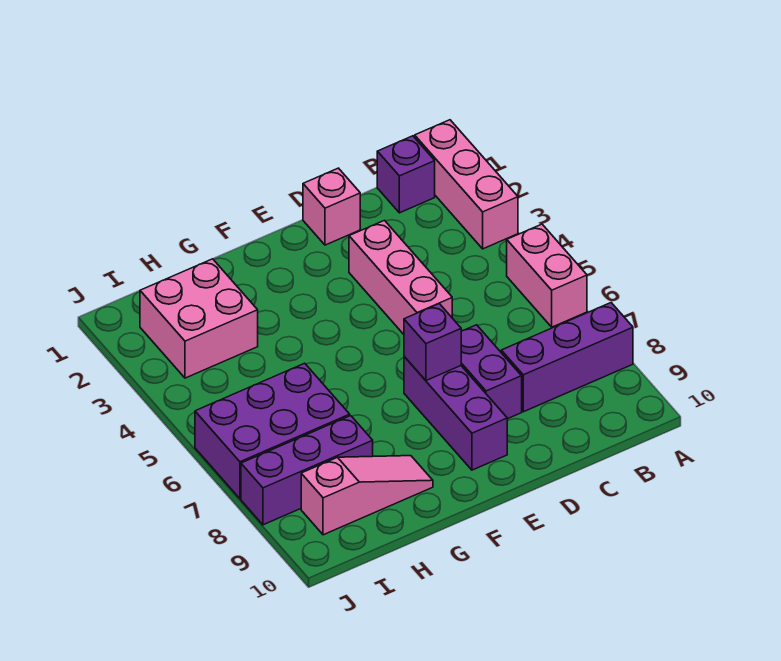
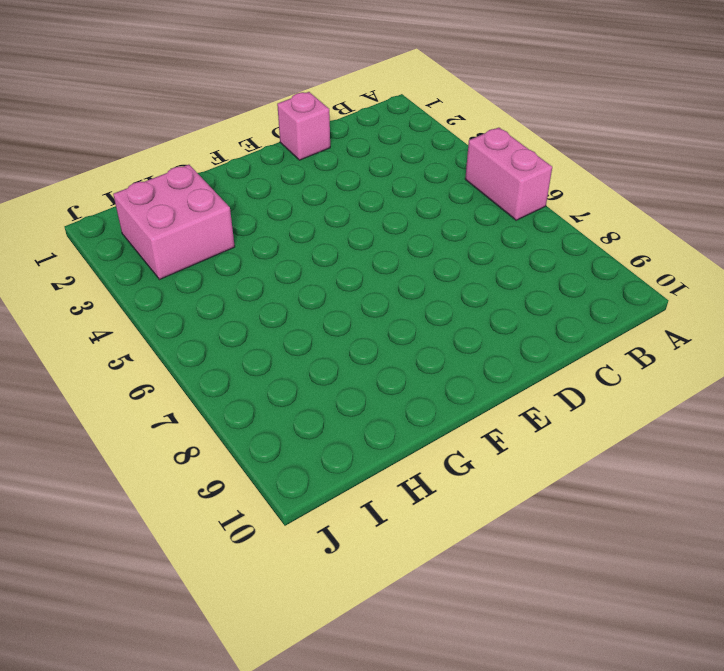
none -> pink 1x3 brick [415,120,518,249]
none -> purple 1x3 brick [501,303,633,412]
none -> purple 1x1 brick [377,136,435,213]

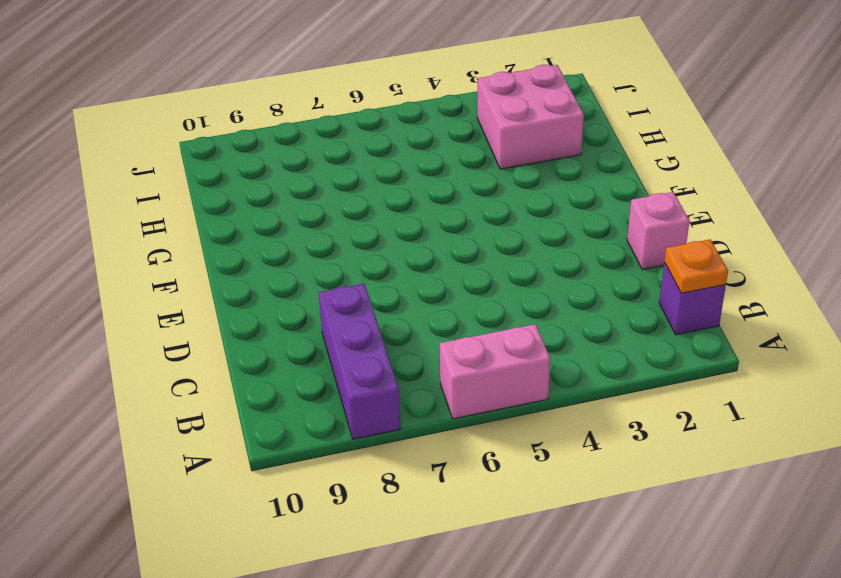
orange 1x1 plate [664,239,728,293] -> none
none -> pink 1x3 brick [415,120,518,249]
none -> pink 1x3 brick [349,220,452,334]
none -> purple 1x2 brick [461,325,522,419]

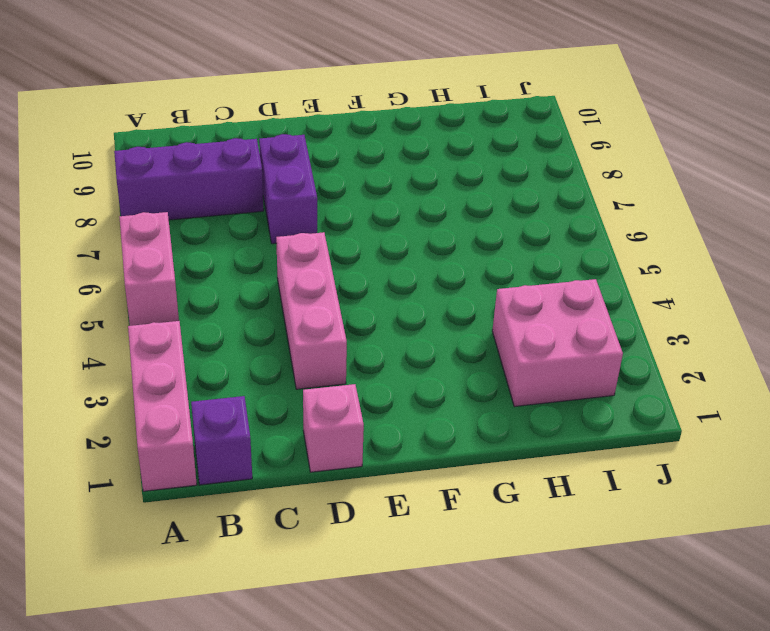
none -> purple 1x3 brick [404,357,507,470]
none -> pink 1x3 slope [301,456,433,535]
none -> purple 2x3 brick [195,363,350,499]

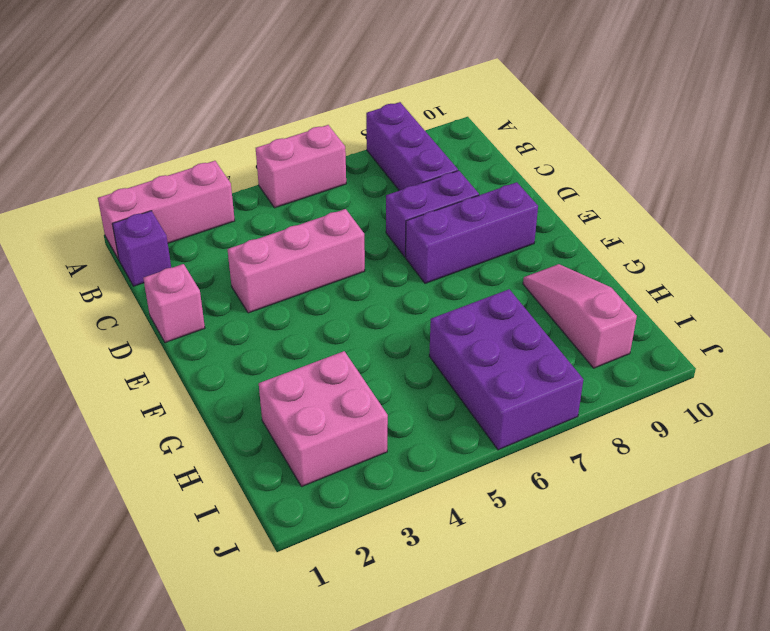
none -> purple 1x3 brick [241,416,373,525]
none -> purple 1x1 brick [404,304,461,380]

